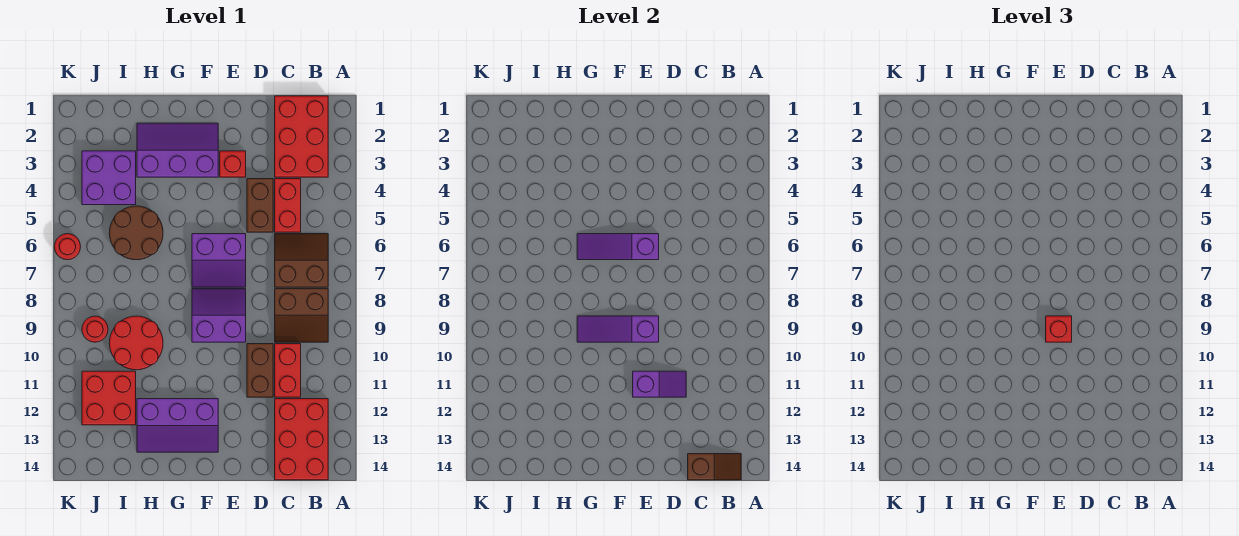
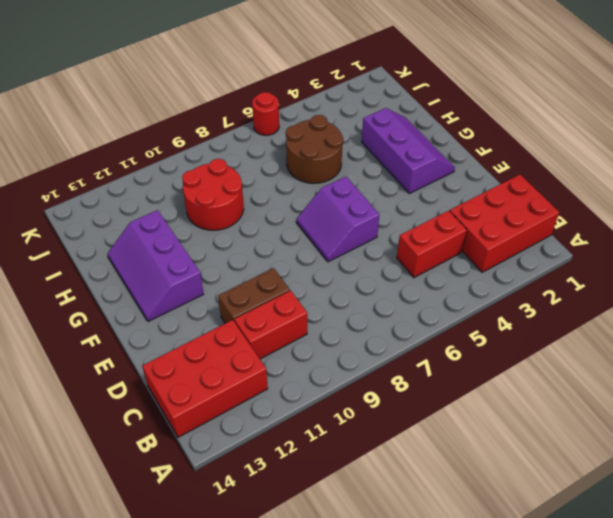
none -> brown 2x2 slope [275,234,328,287]
none -> brown 2x2 slope [275,289,328,342]
none -> brown 1x2 brick [247,179,273,232]

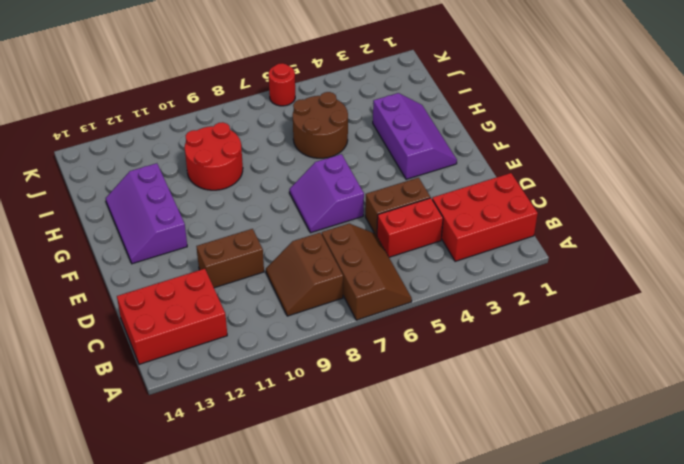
brown 2x3 slope [322,224,412,320] -> brown 2x2 slope [275,234,328,287]
none -> red 1x2 brick [275,344,301,397]
none -> red 1x1 brick [220,151,246,177]
none -> purple 2x2 slope [192,289,246,342]

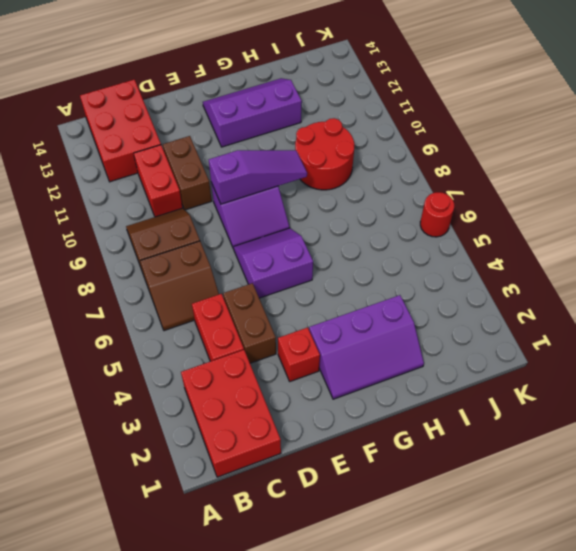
none -> brown 2x2 round brick [109,206,163,260]
none -> purple 2x2 brick [82,151,136,205]
none -> red 2x2 brick [82,371,136,425]

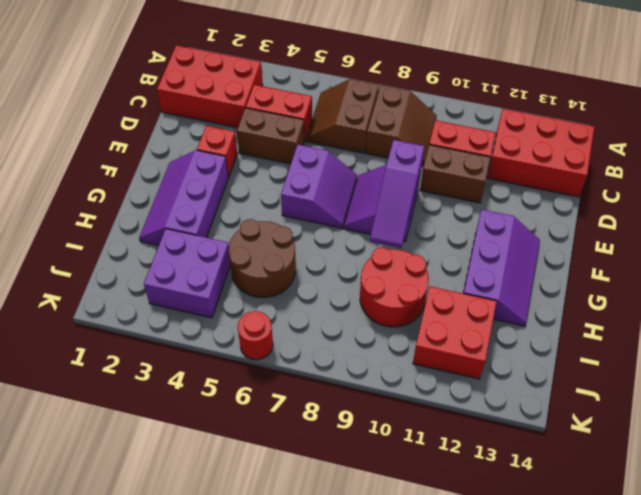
none -> red 1x1 round brick [82,316,108,342]
none -> brown 1x2 slope [688,454,741,480]
none -> purple 1x2 slope [633,371,686,397]

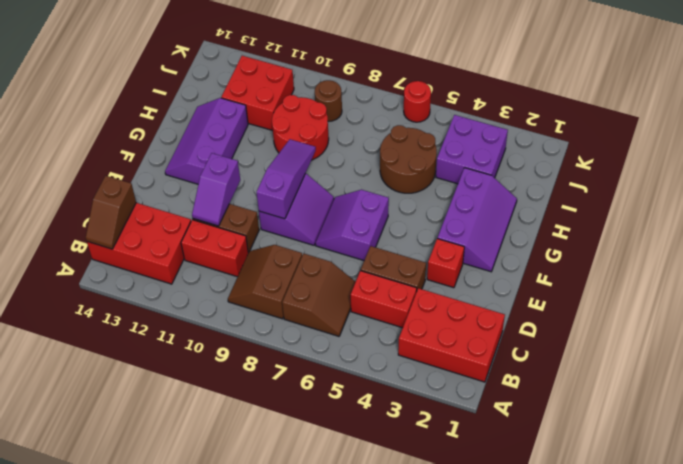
brown 1x1 round brick [315,80,342,121] -> red 1x1 round brick [82,316,108,342]
none -> purple 1x3 slope [577,234,659,260]
none -> red 1x1 brick [1046,316,1072,342]

